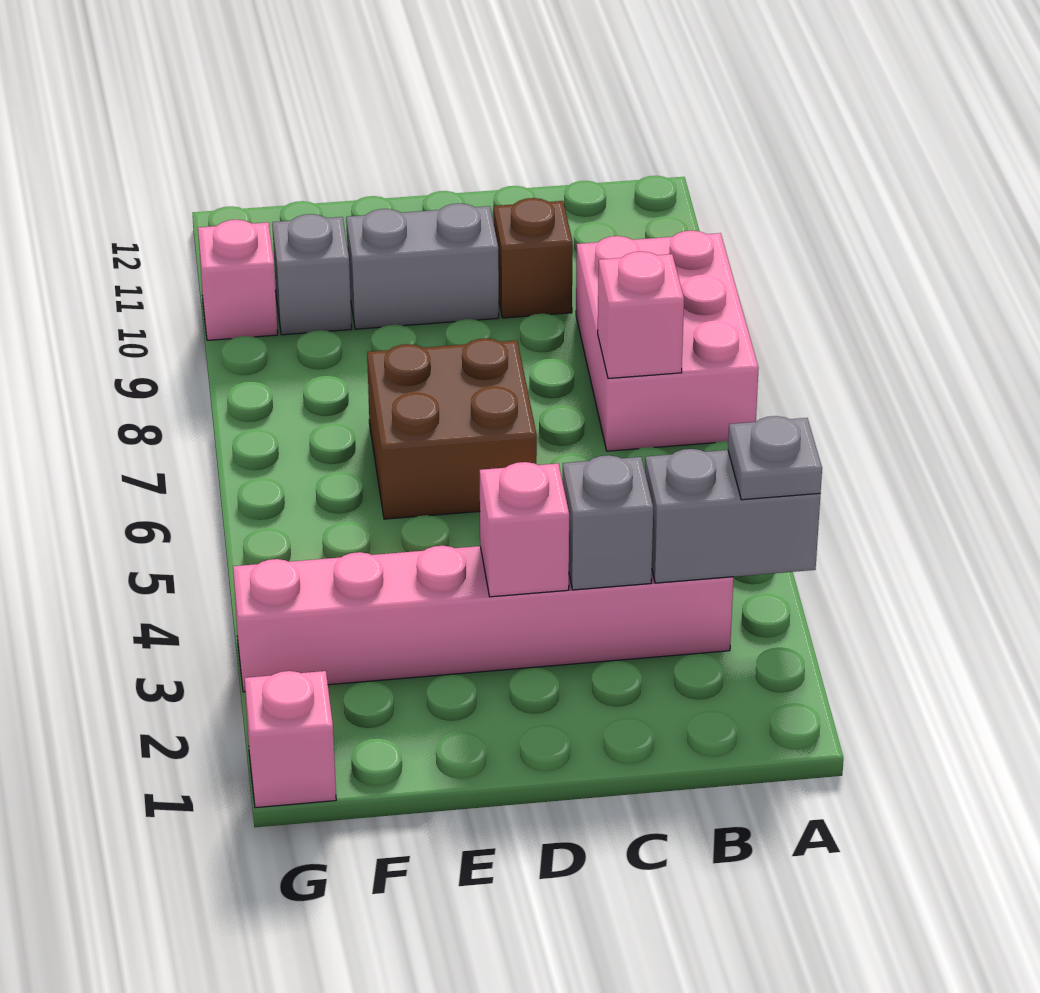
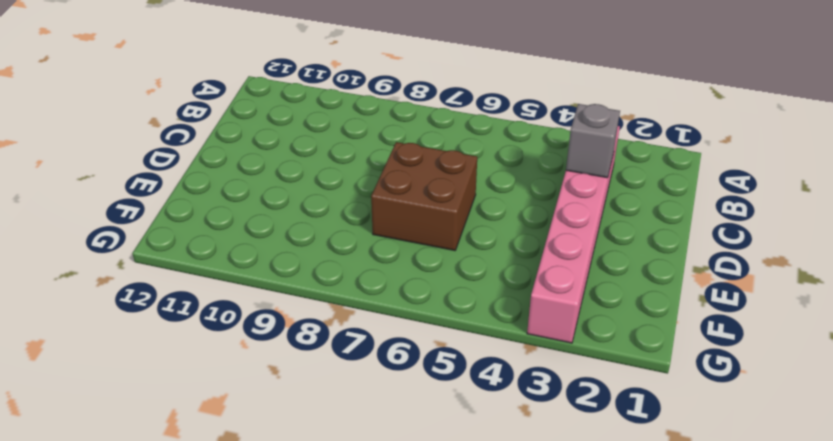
none -> pink 2x3 brick [576,231,759,451]
none -> brown 1x1 brick [493,198,573,318]
none -> grey 1x2 brick [346,203,499,329]

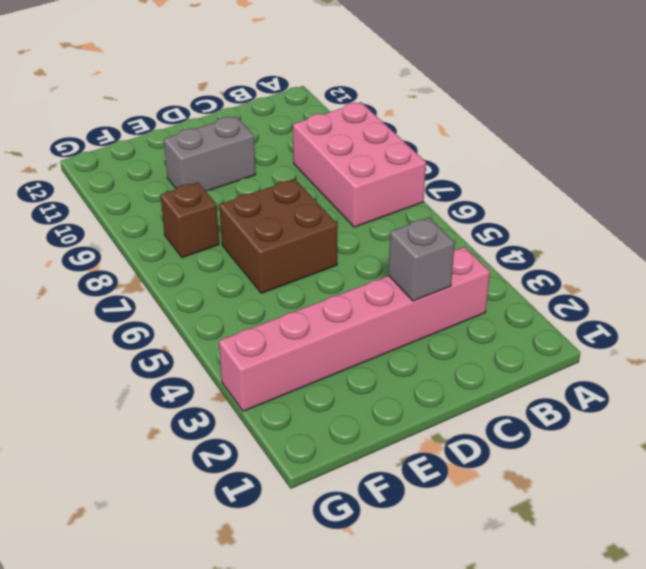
brown 1x1 brick [160,182,219,258] -> brown 1x1 brick moved to [493,198,573,318]
none -> grey 1x1 brick [272,214,352,335]
none -> pink 1x1 brick [245,671,336,808]
none -> pink 1x1 brick [198,220,278,340]

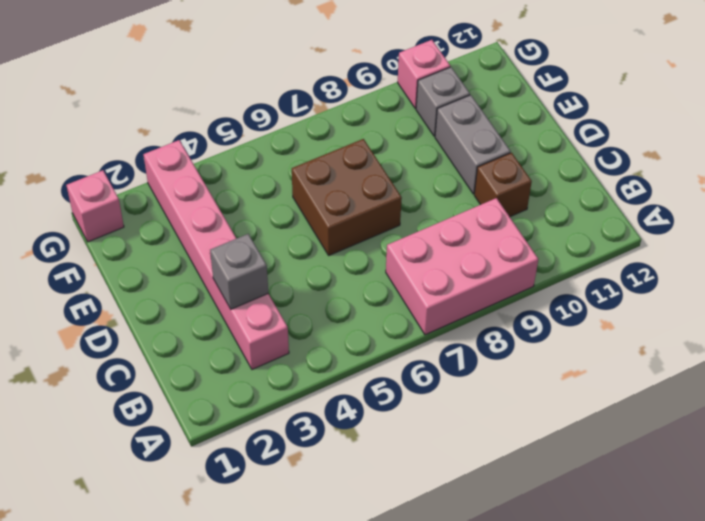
none -> grey 1x2 brick [645,449,821,583]
none -> pink 1x1 brick [598,252,684,379]
none -> pink 1x1 brick [480,462,569,597]

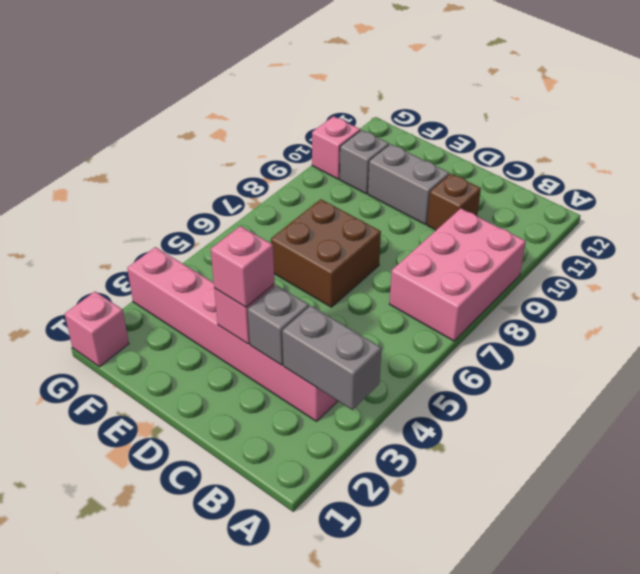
pink 1x1 brick [211,226,275,307] -> pink 1x1 brick moved to [598,252,684,379]
none -> grey 1x1 plate [728,416,822,500]

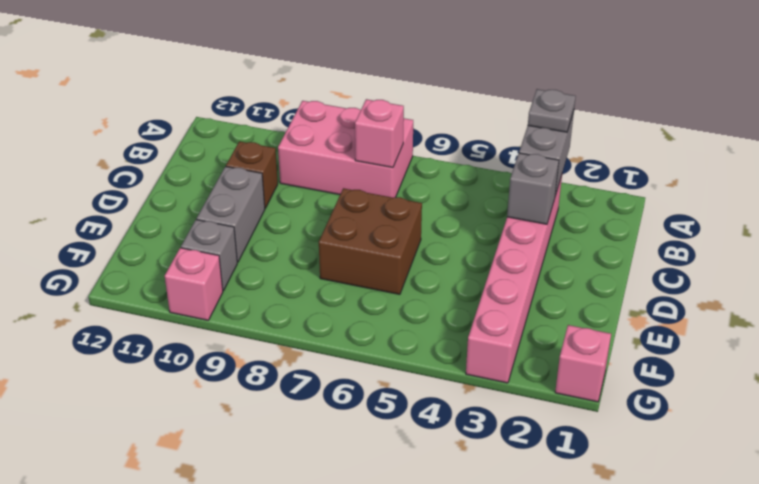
none -> pink 1x1 brick [480,462,569,597]

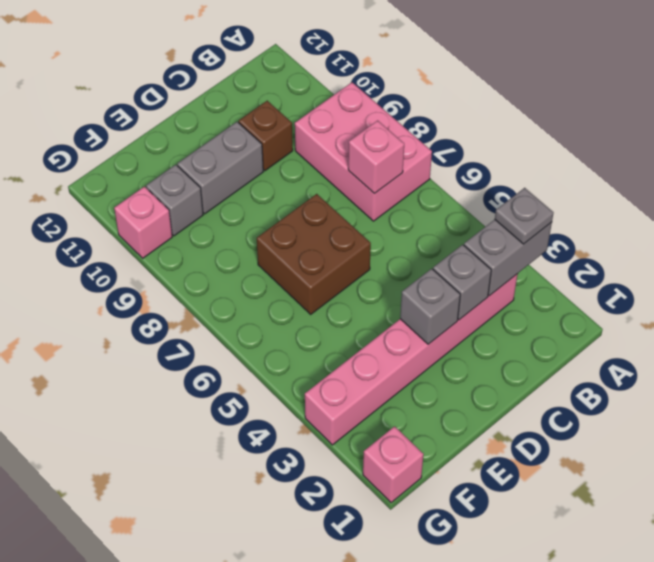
grey 1x1 brick [400,269,460,344] -> pink 1x1 brick [480,462,569,597]

